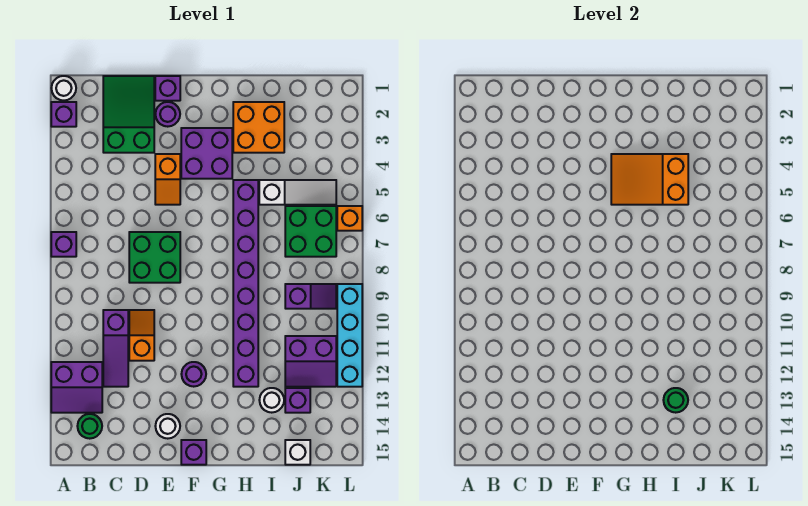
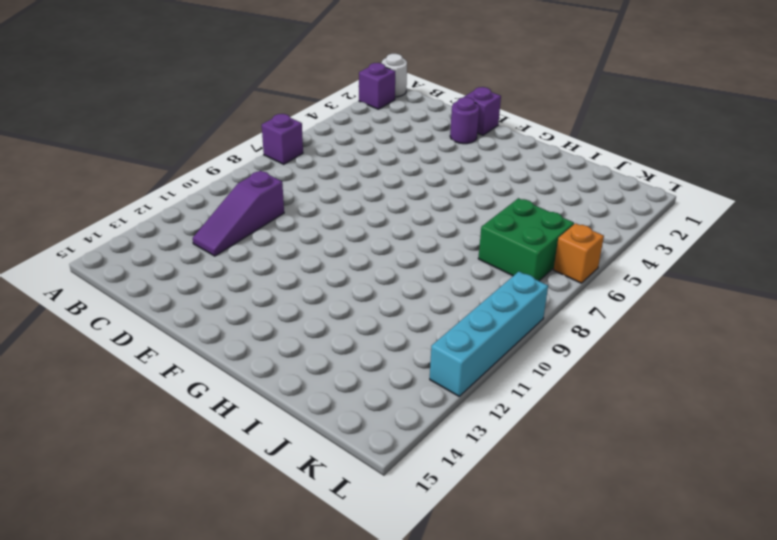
none -> purple 2x2 slope [51,362,102,413]
none -> green 1x1 round brick [77,414,102,439]
none -> green 2x3 slope [103,76,154,153]

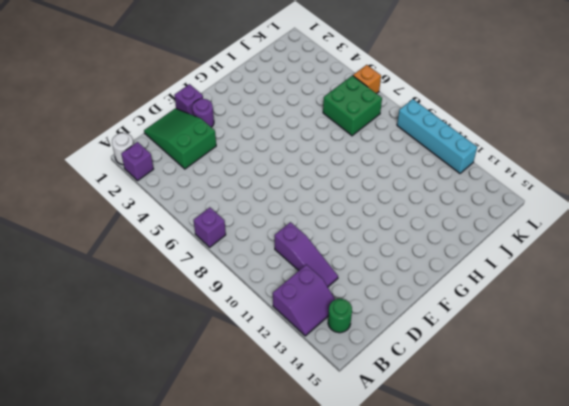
none -> green 2x2 brick [129,232,180,283]
none -> orange 1x2 slope [129,310,154,361]
none -> orange 1x2 slope [155,154,180,205]

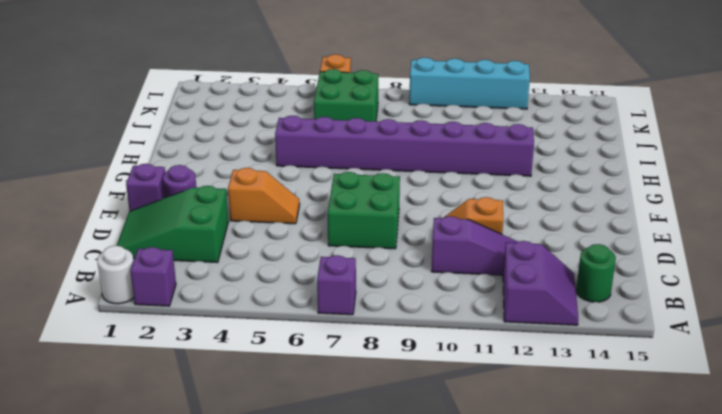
none -> white 1x1 round brick [155,414,180,439]
none -> purple 2x2 brick [181,128,232,179]
none -> purple 1x1 round brick [181,362,206,387]

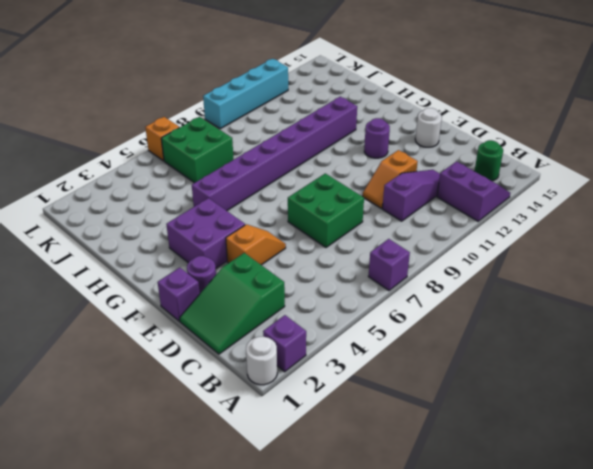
none -> purple 1x1 brick [181,440,206,465]
none -> orange 2x2 brick [233,102,284,153]
none -> white 1x3 slope [259,180,336,205]

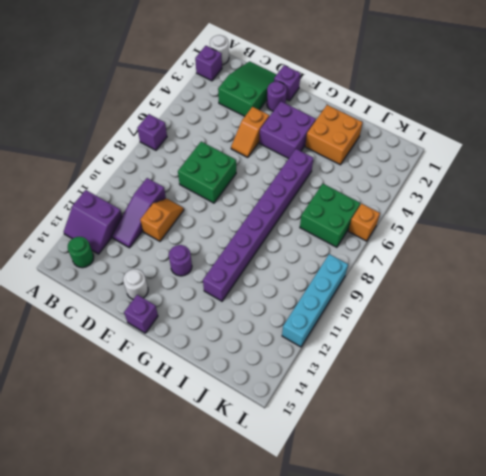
none -> white 1x3 slope [259,180,336,205]
none -> white 1x1 round brick [259,388,284,413]
none -> purple 1x2 slope [285,284,336,309]

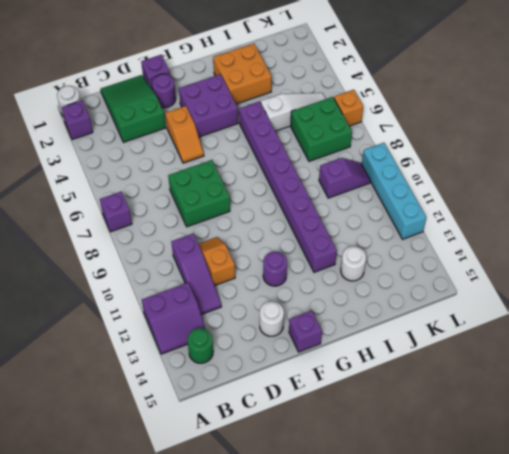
none -> purple 2x2 slope [285,336,336,387]
none -> purple 1x1 brick [285,388,310,413]
none -> white 1x1 brick [285,440,310,465]

